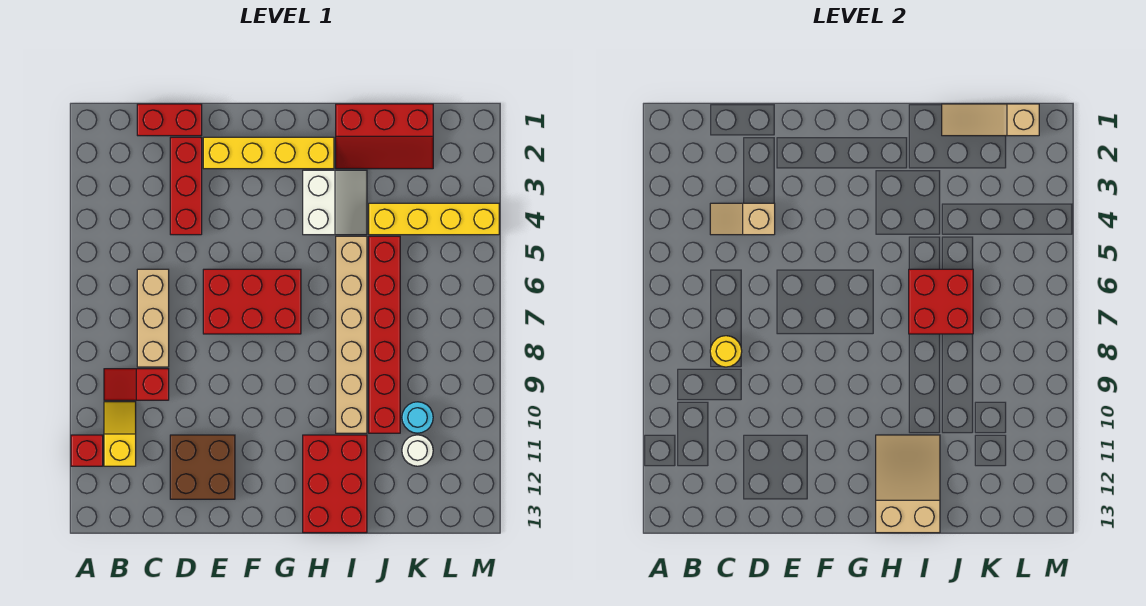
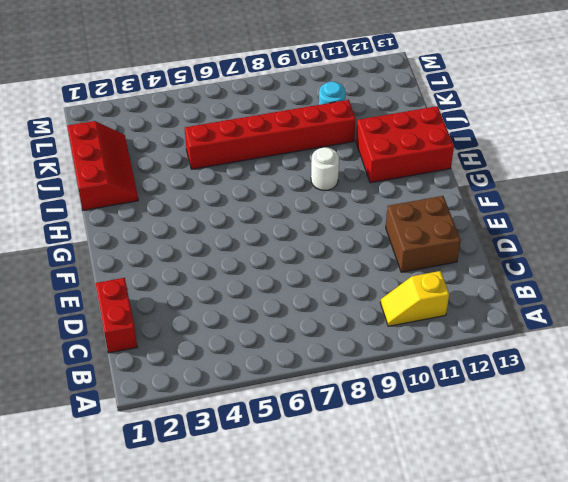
white 1x1 round brick [311,147,339,191] -> white 1x1 round brick moved to [402,435,433,466]
none -> red 1x1 brick [71,435,103,466]
none -> red 1x2 slope [104,369,169,400]
none -> tan 1x3 brick [137,269,169,367]

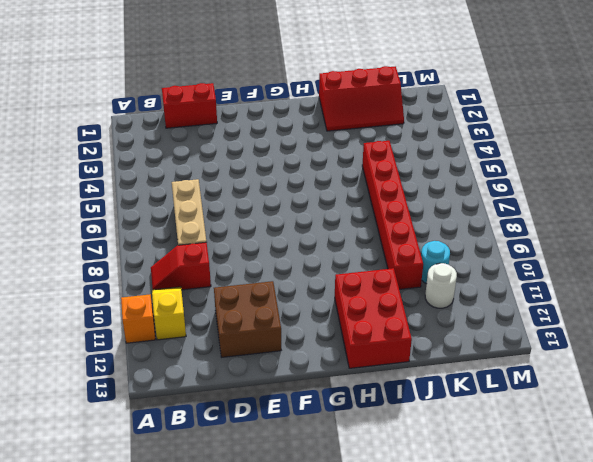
orange 1x1 brick [121,295,155,343] -> red 1x1 brick [71,435,103,466]
none -> red 1x3 brick [170,137,202,235]
none -> yellow 1x4 brick [203,137,334,169]
none -> red 2x3 brick [203,269,301,334]

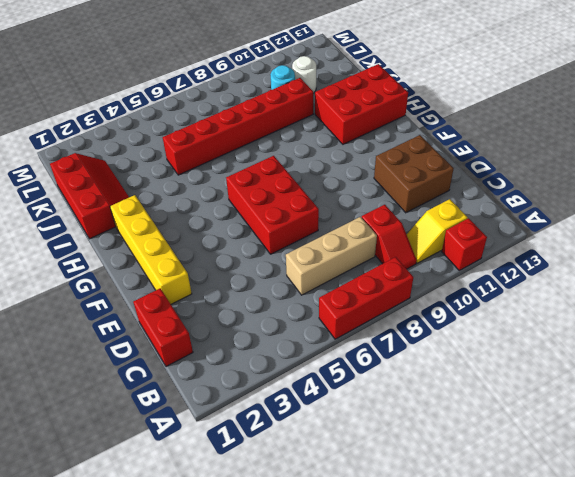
red 1x3 brick [319,257,413,339] -> red 1x3 brick moved to [170,137,202,235]
none -> white 2x2 slope [303,170,367,235]
none -> tan 1x6 brick [336,236,367,433]
none -> yellow 1x4 brick [369,203,499,235]

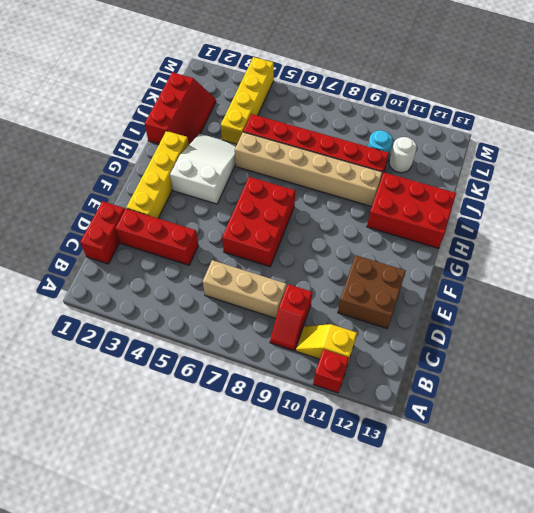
white 2x3 slope [170,134,237,204] -> white 2x2 slope [303,170,367,235]
none -> tan 1x2 slope [710,203,775,235]
none -> yellow 1x1 round brick [710,336,742,367]
none -> tan 2x3 slope [876,435,940,533]

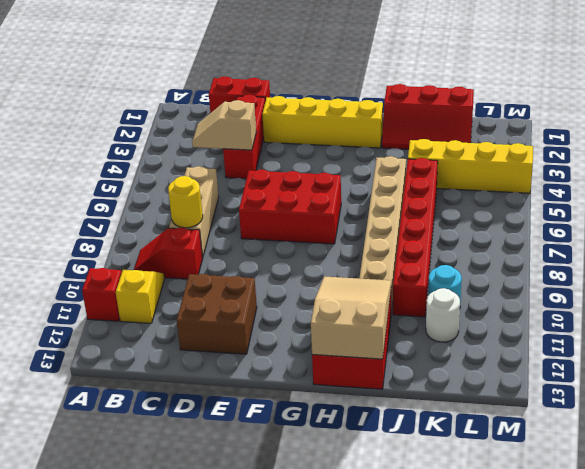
none -> white 2x2 slope [303,170,367,235]
none -> red 2x2 brick [909,269,973,334]
none -> tan 1x3 slope [942,104,1039,136]

